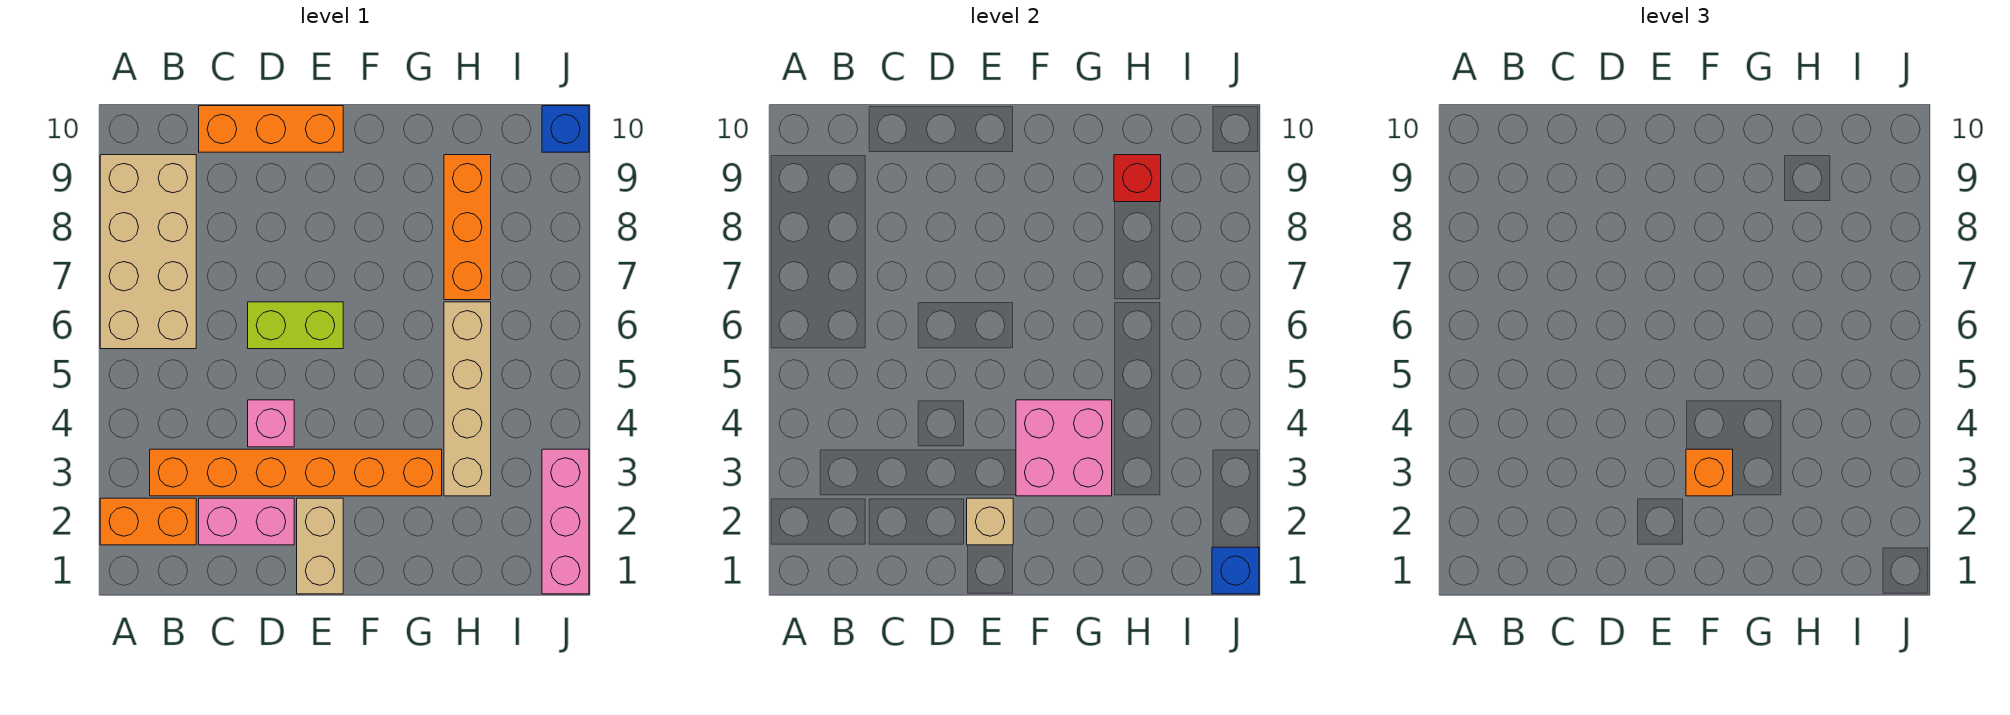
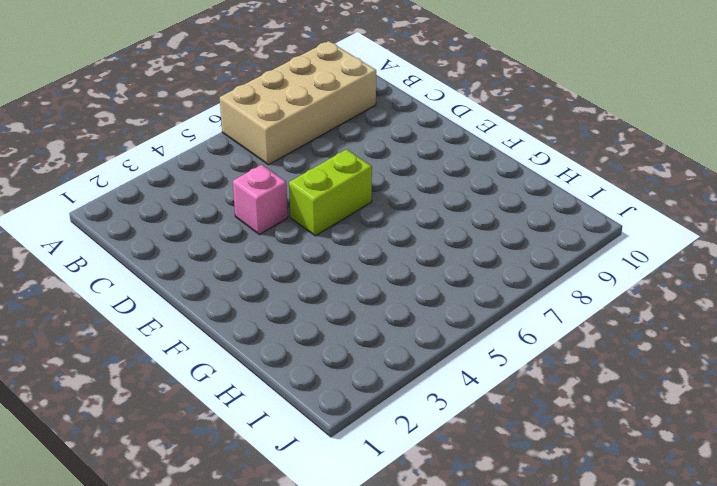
lime 1x2 brick [289,149,372,236] -> lime 1x2 brick turned to [248,302,343,349]
none -> orange 1x2 brick [100,498,196,545]
none -> orange 1x6 brick [150,449,442,496]
none -> pink 1x2 brick [199,498,294,545]

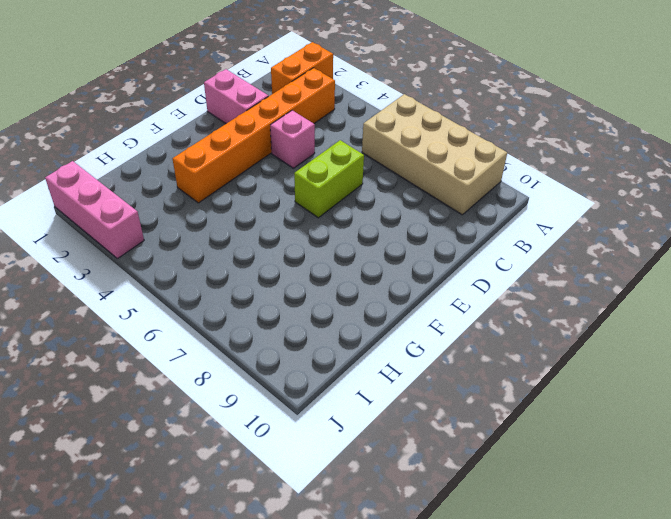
pink 1x2 brick [204,69,268,124] -> pink 1x2 brick turned to [199,498,294,545]
none -> orange 1x3 brick [199,106,343,152]
none -> tan 1x2 brick [297,498,343,594]
none -> tan 1x4 brick [444,302,491,496]

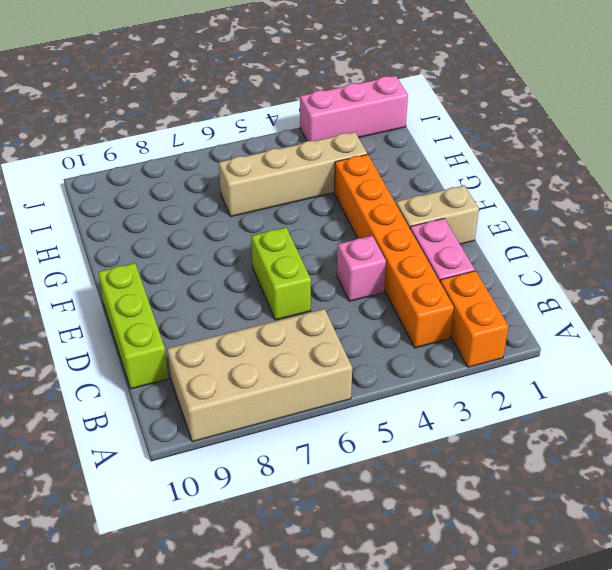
lime 1x3 brick [98,263,168,389] -> orange 1x3 brick [199,106,343,152]
none -> orange 1x3 brick [444,155,491,300]
none -> blue 1x1 brick [542,106,589,152]
none -> tan 1x1 brick [967,498,1013,545]

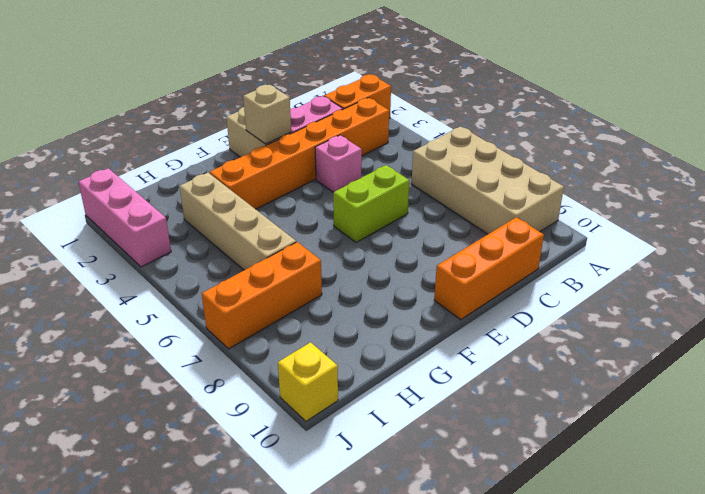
orange 1x3 brick [202,242,322,349] -> orange 1x3 brick turned to [444,155,491,300]
yellow 1x1 brick [278,342,338,421] -> blue 1x1 brick [542,106,589,152]
none -> pink 2x2 brick [1016,400,1112,496]
none -> red 1x1 brick [1114,155,1161,202]
none -> blue 1x1 brick [1212,547,1259,594]

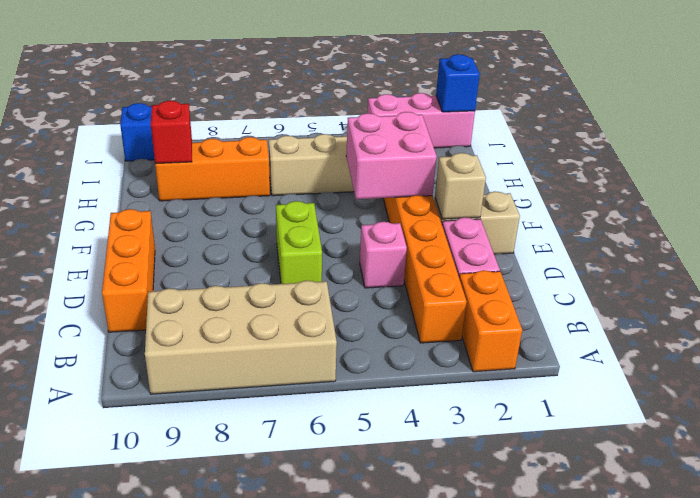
none -> orange 1x1 brick [1686,449,1733,496]

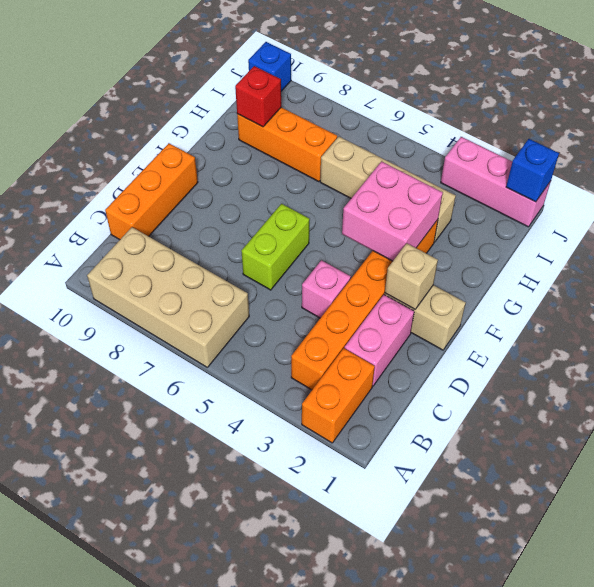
none -> orange 1x1 brick [1686,449,1733,496]

